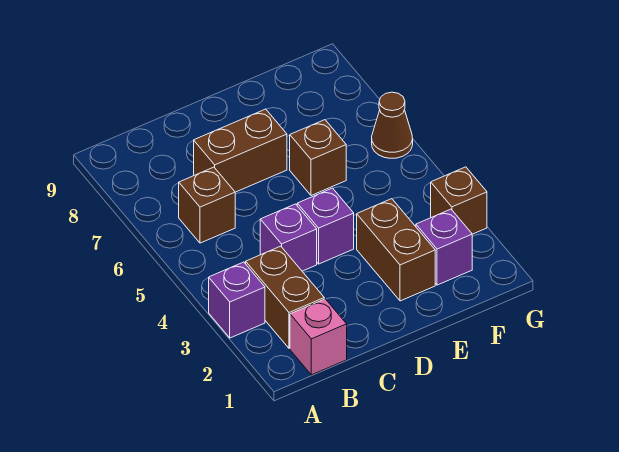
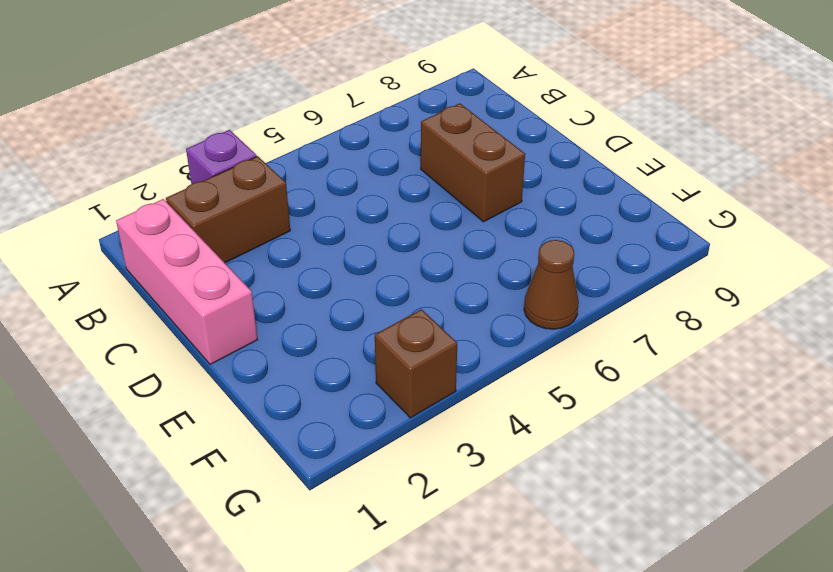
pink 1x3 brick [116,199,257,364] -> pink 1x1 brick [290,299,347,375]
none -> brown 1x1 brick [179,167,235,243]
none -> purple 1x1 brick [260,204,317,271]
none -> purple 1x1 brick [297,188,354,264]

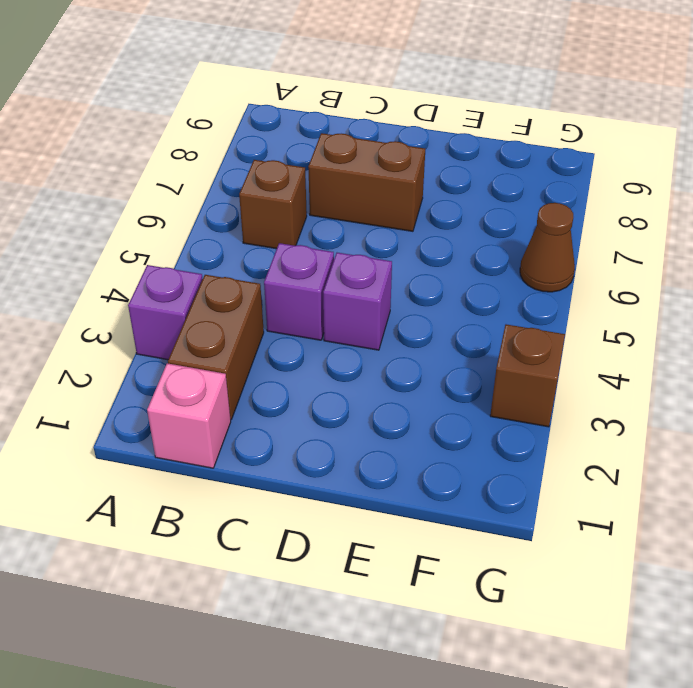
none -> brown 1x2 brick [357,199,435,301]
none -> brown 1x1 brick [290,120,346,196]
none -> purple 1x1 brick [416,209,472,285]

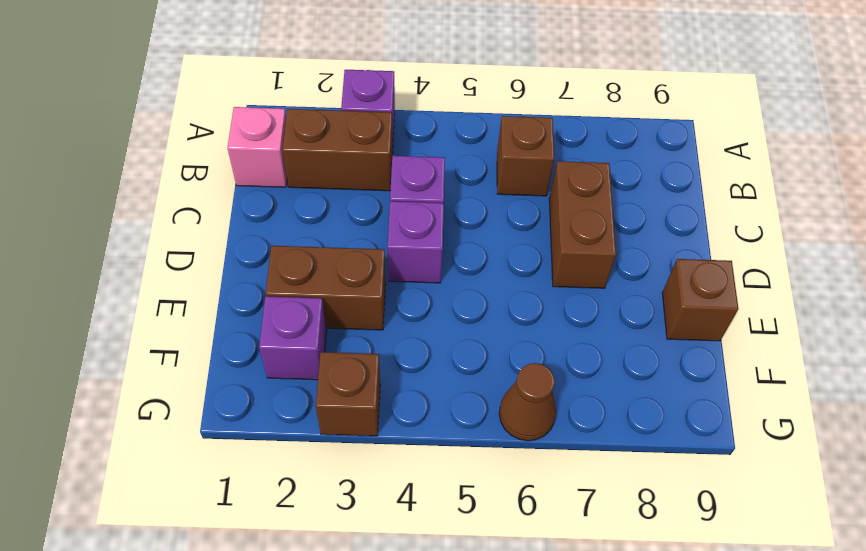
brown 1x1 brick [662,259,739,341] -> brown 1x1 brick moved to [290,120,346,196]

